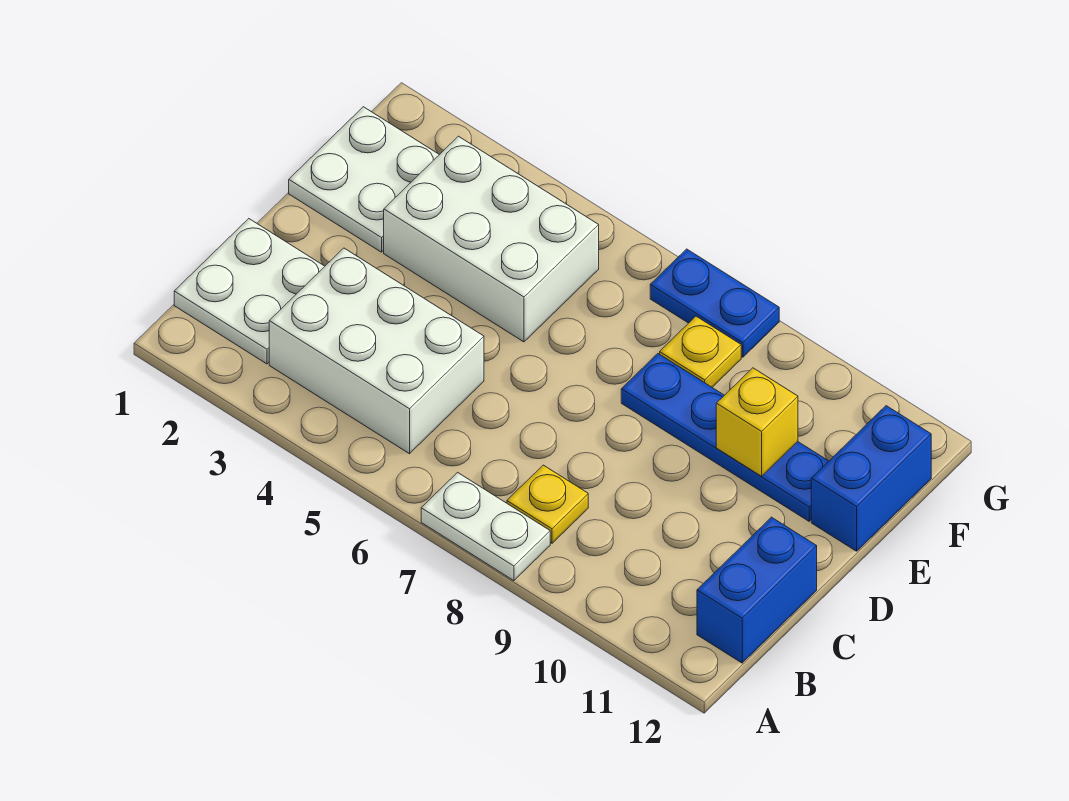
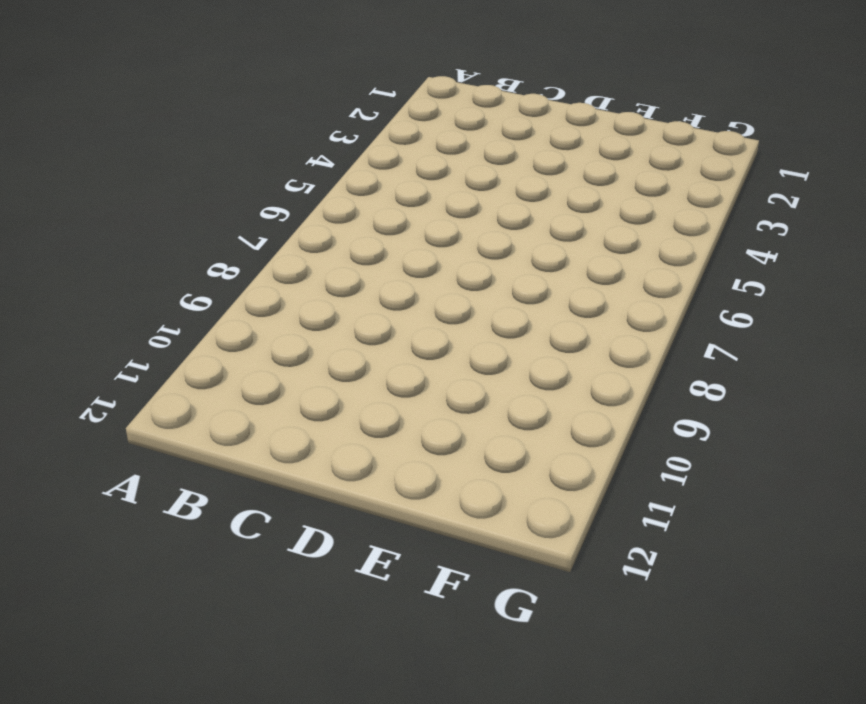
none -> white 1x2 plate [421,473,550,581]
none -> white 2x2 plate [174,219,325,364]
none -> white 2x3 brick [269,248,484,454]

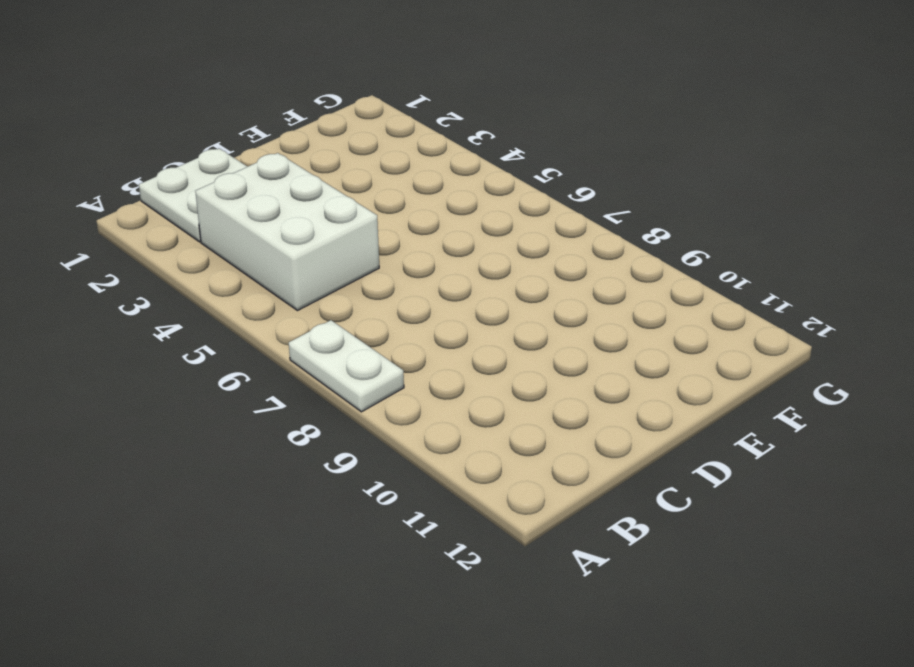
none -> yellow 1x1 plate [507,465,588,543]
none -> blue 1x2 brick [697,517,817,663]
none -> white 2x2 plate [289,107,439,252]

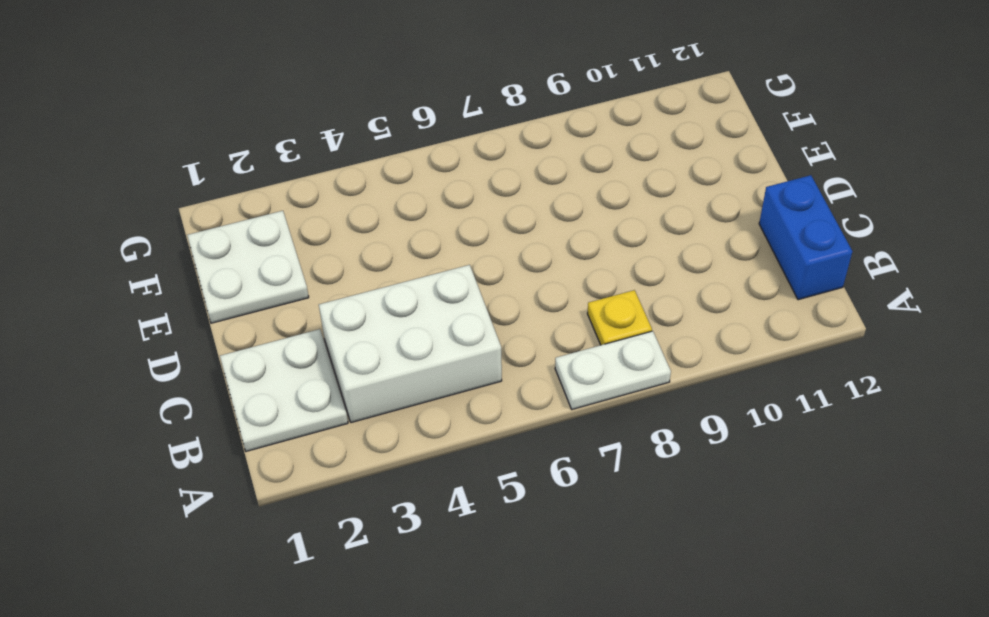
none -> white 2x3 brick [384,136,599,342]
none -> blue 1x4 plate [621,354,829,521]
none -> blue 1x2 brick [811,406,931,551]

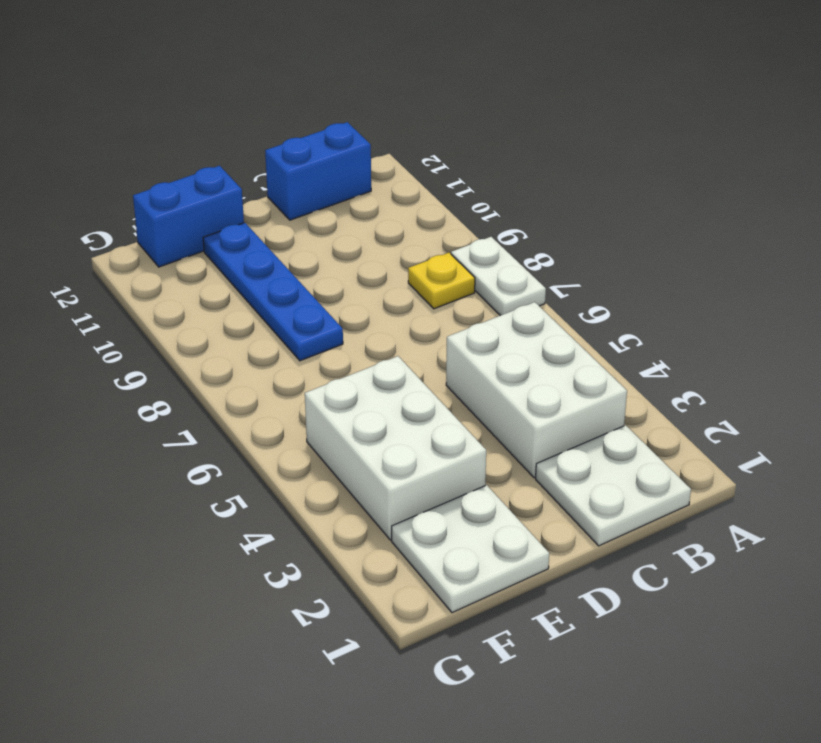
none -> yellow 1x1 plate [660,316,741,387]
none -> blue 1x2 plate [650,249,779,357]
none -> yellow 1x1 brick [716,368,798,476]

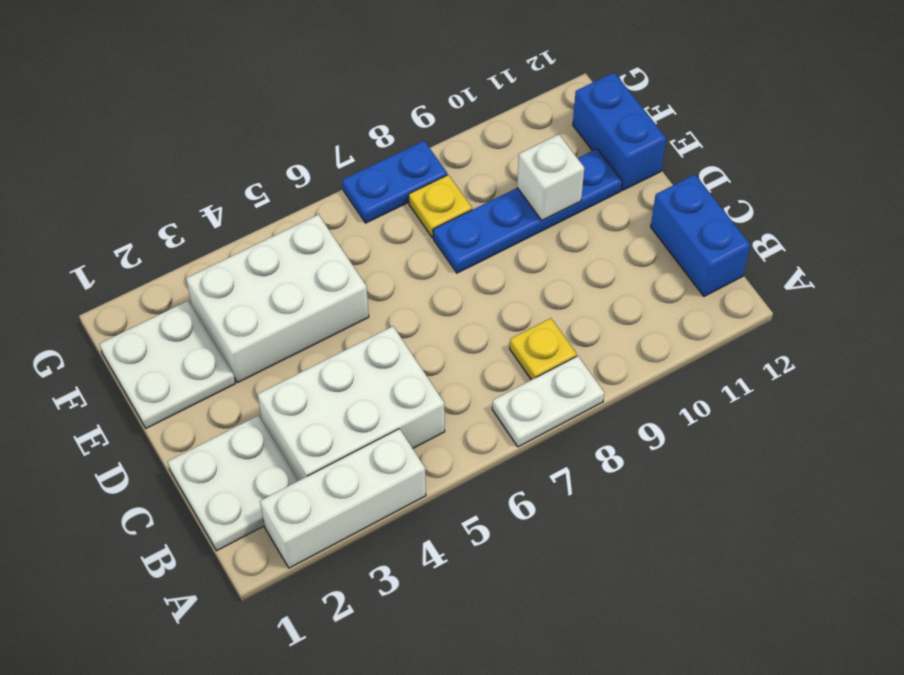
white 1x3 brick [260,429,426,568] -> none
white 1x1 brick [517,134,584,220] -> yellow 1x1 brick [716,368,798,476]

